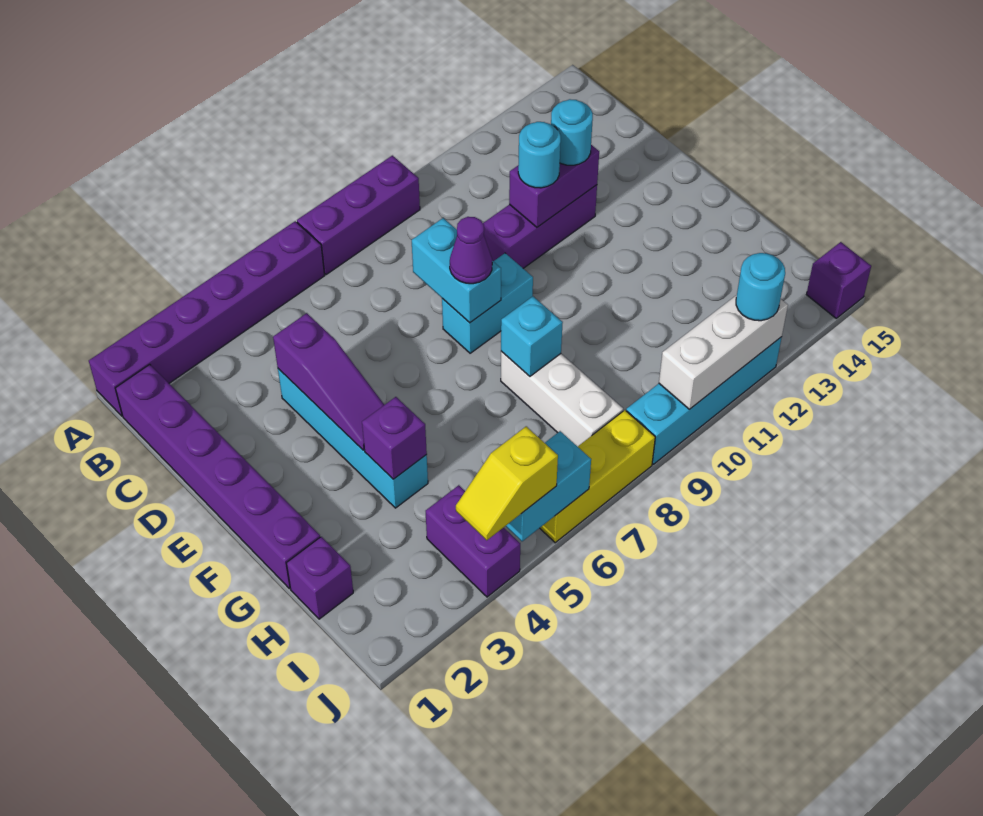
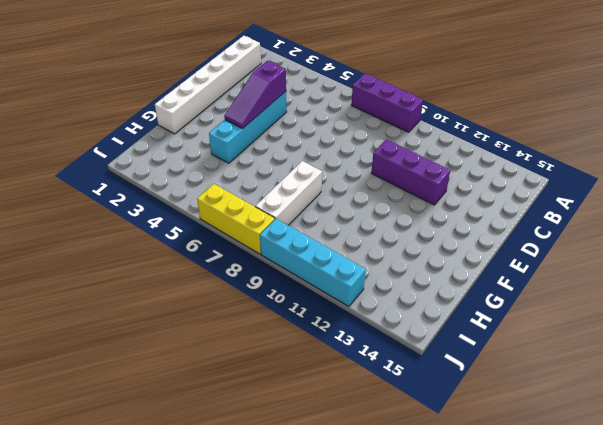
white 1x6 brick [155,36,261,134] -> purple 1x6 brick [115,364,320,589]
none -> purple 1x6 brick [89,221,325,416]
none -> cyan 1x2 brick [442,253,533,353]
none -> purple 1x1 brick [286,537,353,619]

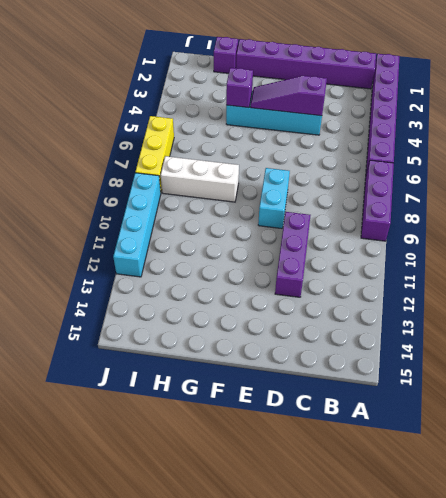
none -> purple 1x2 brick [426,485,520,597]
none -> purple 1x1 brick [807,242,871,318]
none -> cyan 1x2 brick [412,218,501,323]

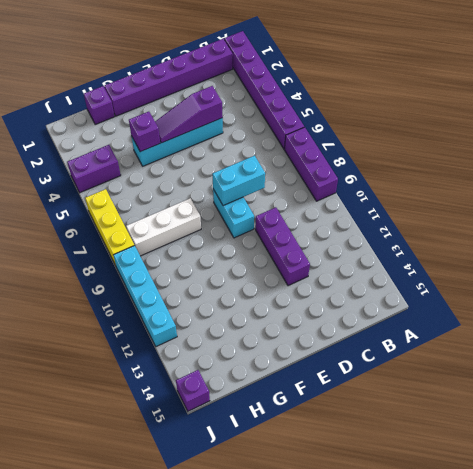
none -> purple 1x2 brick [509,145,599,227]
none -> cyan 1x1 brick [501,296,563,376]
none -> cyan 1x2 brick [506,431,591,541]

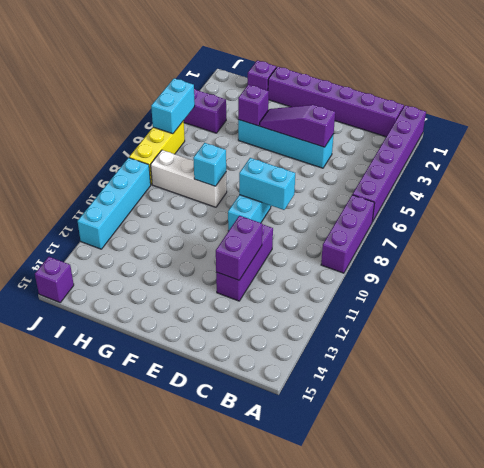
none -> white 1x3 brick [659,295,788,409]
none -> cyan 1x1 round brick [518,122,561,188]
none -> cyan 1x1 round brick [551,99,593,165]

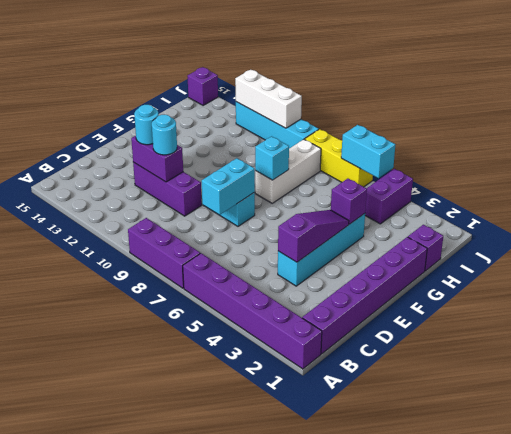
none -> purple 1x1 cone [450,217,492,284]
none -> yellow 1x2 slope [456,426,558,540]
none -> cyan 1x1 round brick [736,253,785,321]

